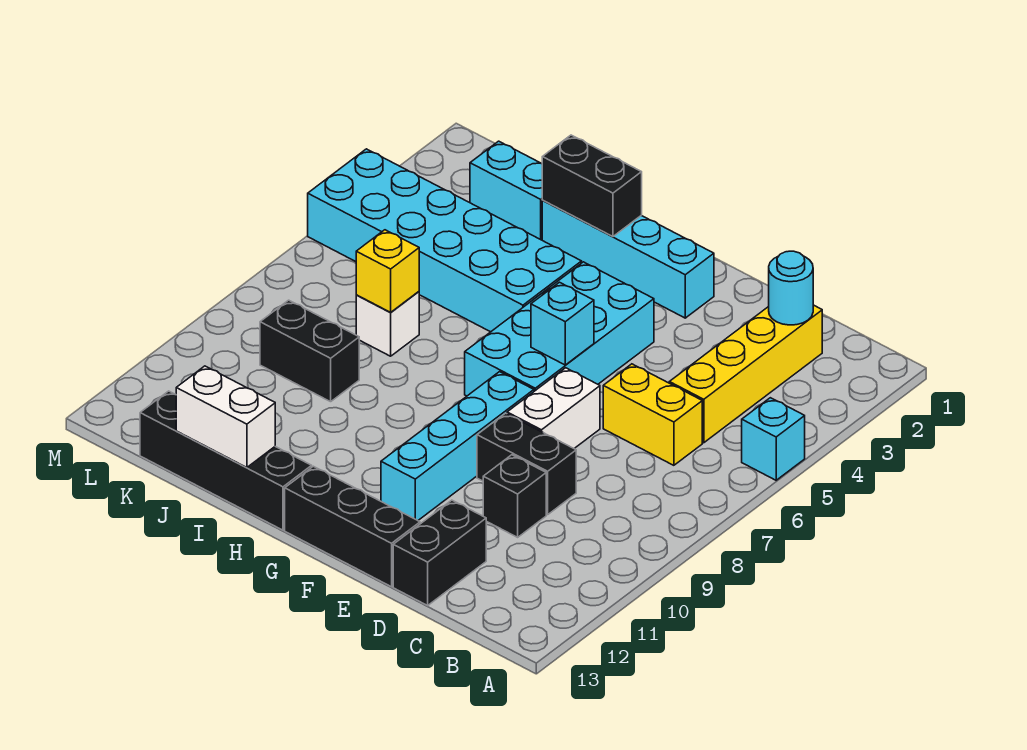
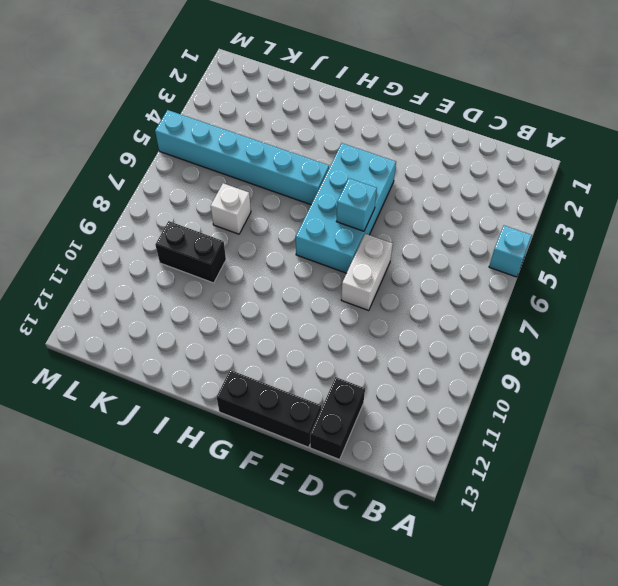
cyan 1x6 brick [155,110,329,205] -> cyan 2x6 brick [308,149,582,332]
none -> yellow 1x4 brick [669,305,822,443]
none -> yellow 1x2 brick [603,364,702,465]
none -> black 1x2 brick [477,413,576,515]

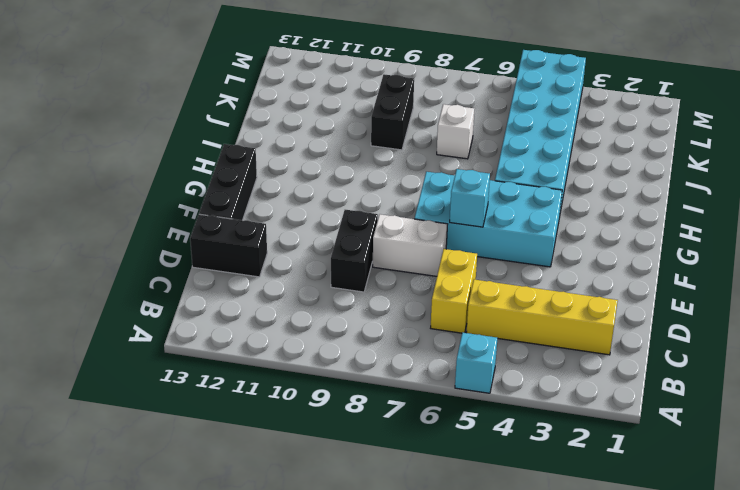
none -> black 1x1 brick [483,455,546,537]
none -> cyan 1x4 brick [542,201,714,318]
none -> cyan 1x4 brick [381,372,534,520]

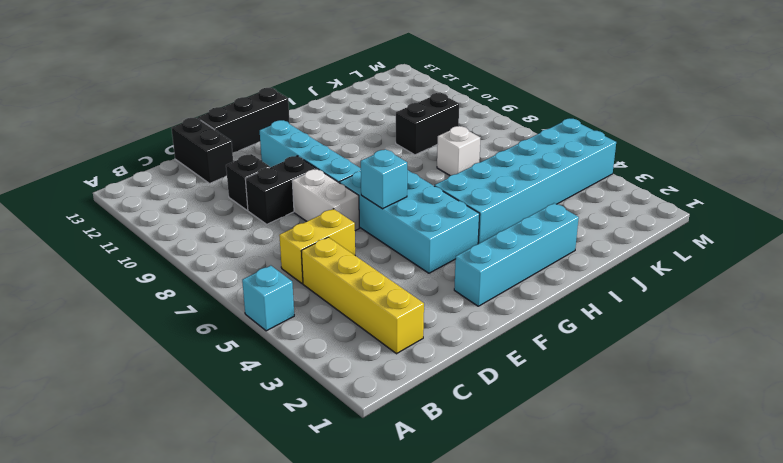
none -> black 1x4 brick [140,391,312,530]
none -> cyan 1x2 brick [470,141,543,240]
none -> cyan 1x1 round brick [769,251,813,325]

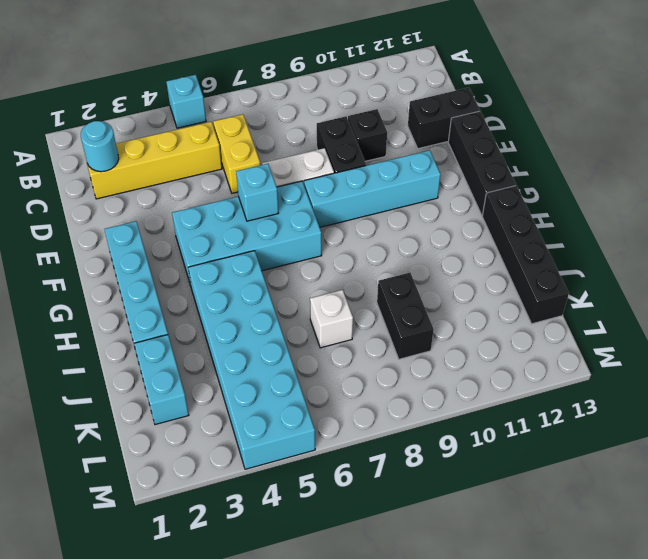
none -> black 1x2 brick [542,135,642,236]
none -> white 1x2 brick [176,366,275,468]
none -> yellow 1x1 brick [356,230,419,313]

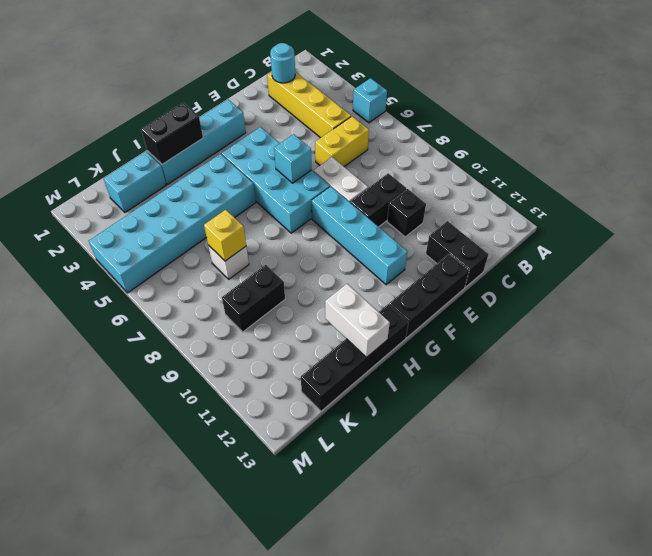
white 1x2 brick [325,284,390,358] -> white 1x2 brick turned to [176,366,275,468]

